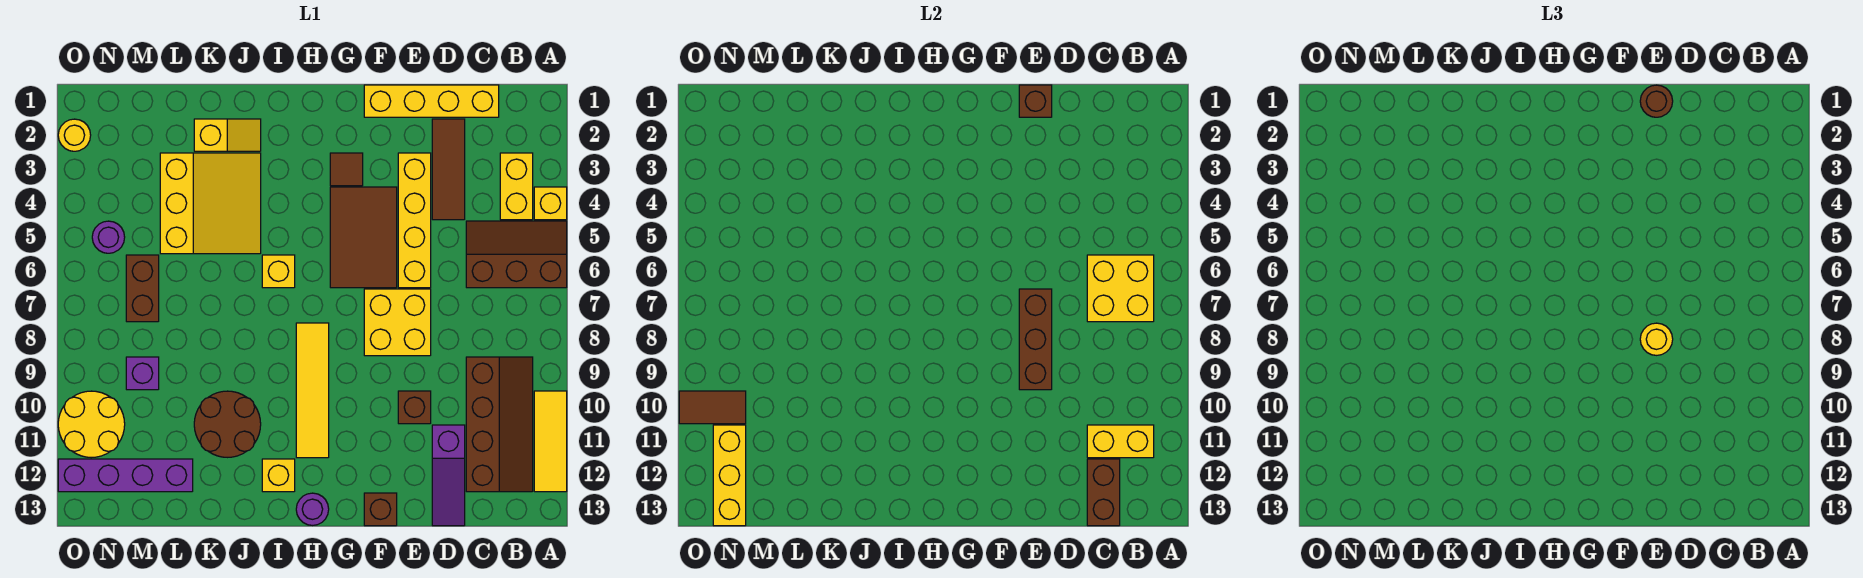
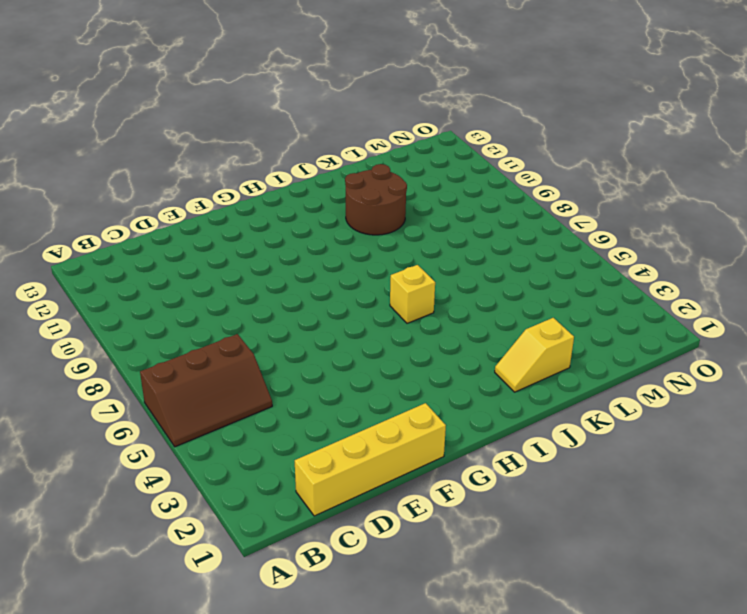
none -> yellow 1x1 brick [534,187,567,220]
none -> yellow 1x3 tile [534,391,567,492]
none -> yellow 1x2 brick [500,153,533,220]
none -> brown 2x4 slope [466,357,533,492]

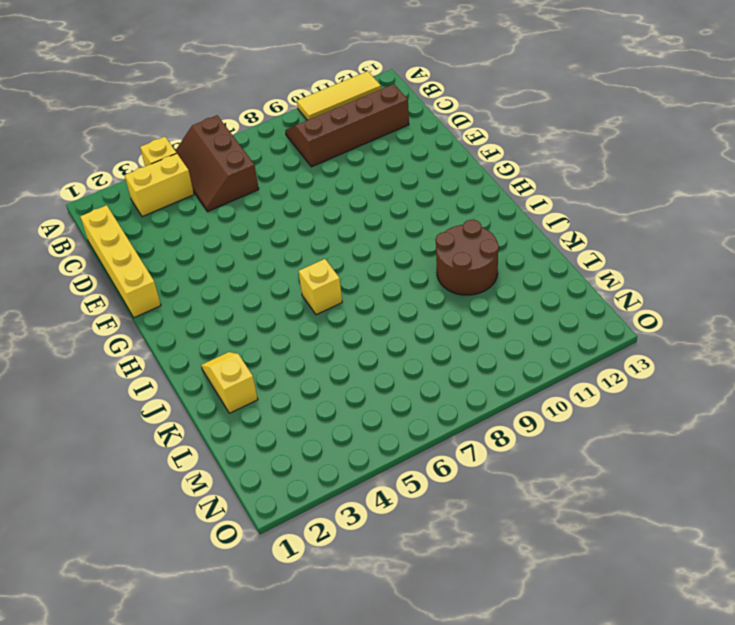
none -> brown 1x3 tile [432,119,465,220]
none -> purple 1x3 slope [432,425,465,526]
none -> yellow 1x4 brick [398,153,431,288]
none -> yellow 2x2 brick [364,289,431,356]

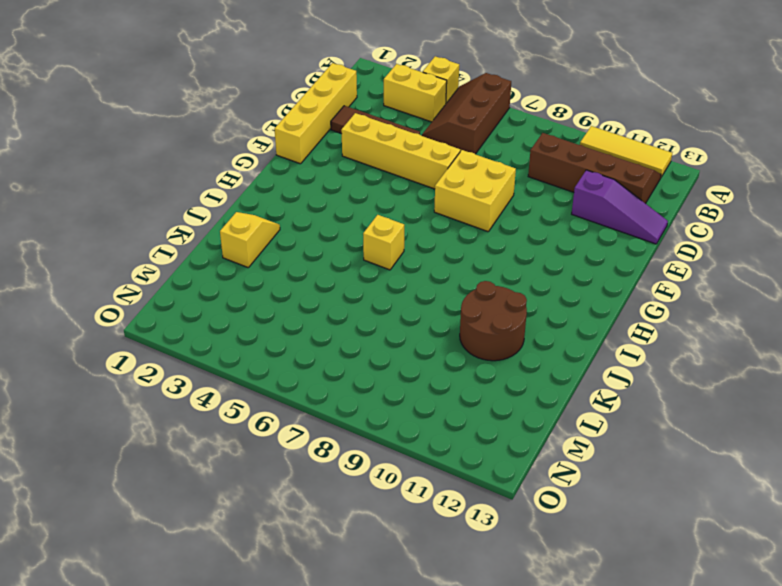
none -> brown 1x1 brick [398,391,431,424]
none -> brown 2x3 tile [330,187,397,288]
none -> brown 1x1 brick [364,493,397,526]
none -> brown 1x1 tile [330,153,363,186]

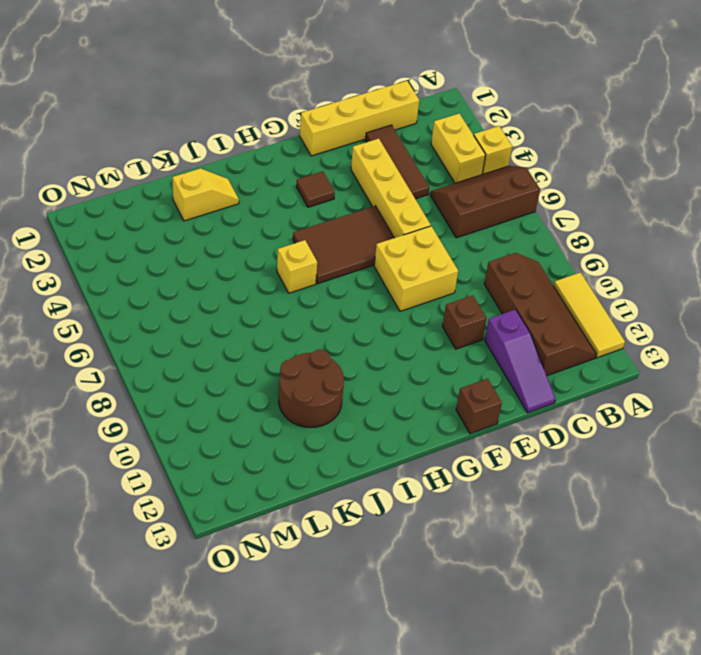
brown 2x3 tile [293,206,394,284] -> brown 2x3 tile turned to [330,187,397,288]
none -> yellow 1x4 tile [296,323,329,458]
none -> purple 1x1 round brick [296,493,329,525]
none -> yellow 1x1 brick [262,459,295,492]
none -> yellow 3x3 slope [160,153,261,254]

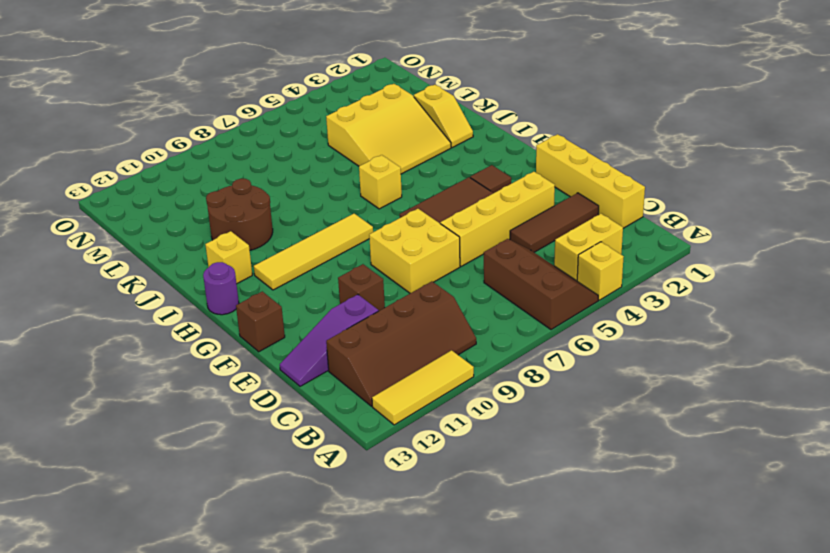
none -> purple 1x4 brick [58,459,193,492]
none -> brown 1x2 brick [126,255,159,322]
none -> purple 1x1 brick [126,357,159,390]
none -> purple 1x1 round brick [92,221,125,253]

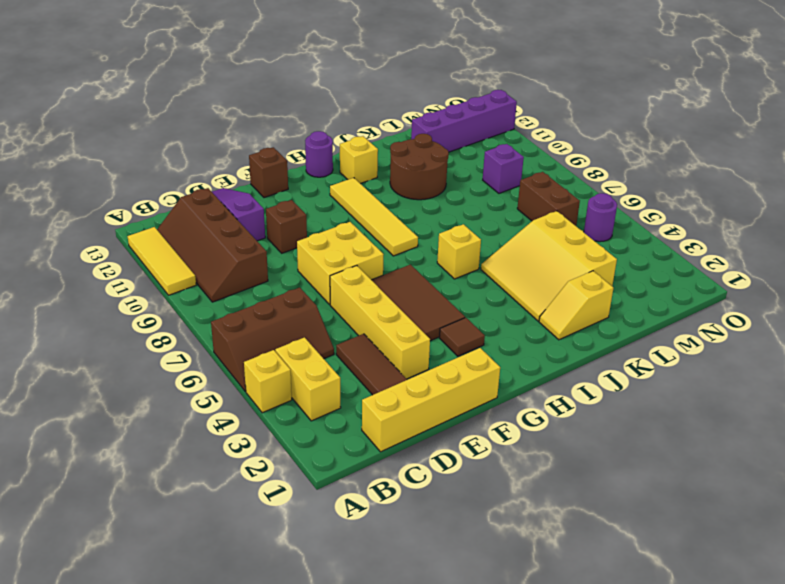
none -> yellow 2x2 round brick [58,391,125,458]
none -> yellow 1x1 round brick [58,119,91,151]
none -> yellow 2x2 brick [1087,255,1154,322]
none -> yellow 1x2 brick [1087,425,1154,458]

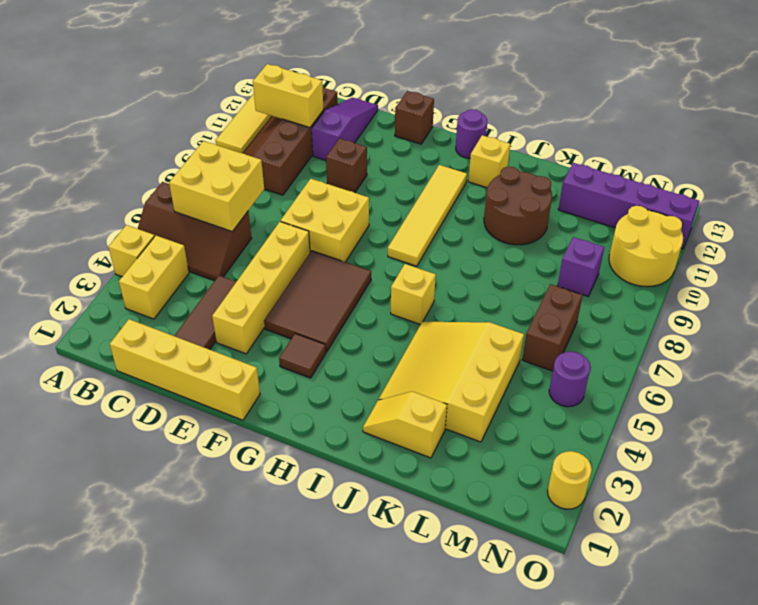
none -> brown 1x2 brick [1087,459,1120,526]
none -> brown 1x1 brick [1019,85,1052,117]
none -> brown 1x3 brick [1019,289,1052,390]
none -> brown 1x2 tile [679,391,746,424]

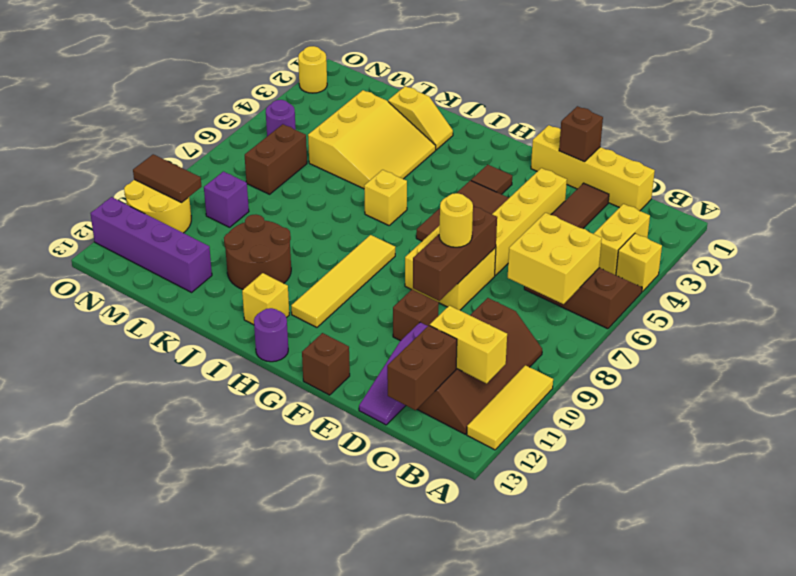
none -> yellow 1x3 brick [713,425,746,526]
none -> brown 1x1 round brick [1640,85,1673,117]

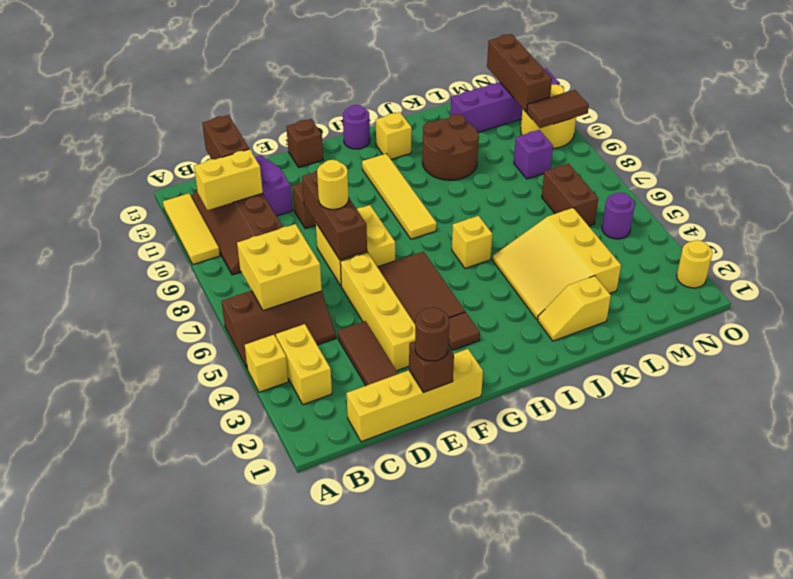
brown 1x3 brick [487,34,552,112] -> yellow 1x3 brick [713,425,746,526]

